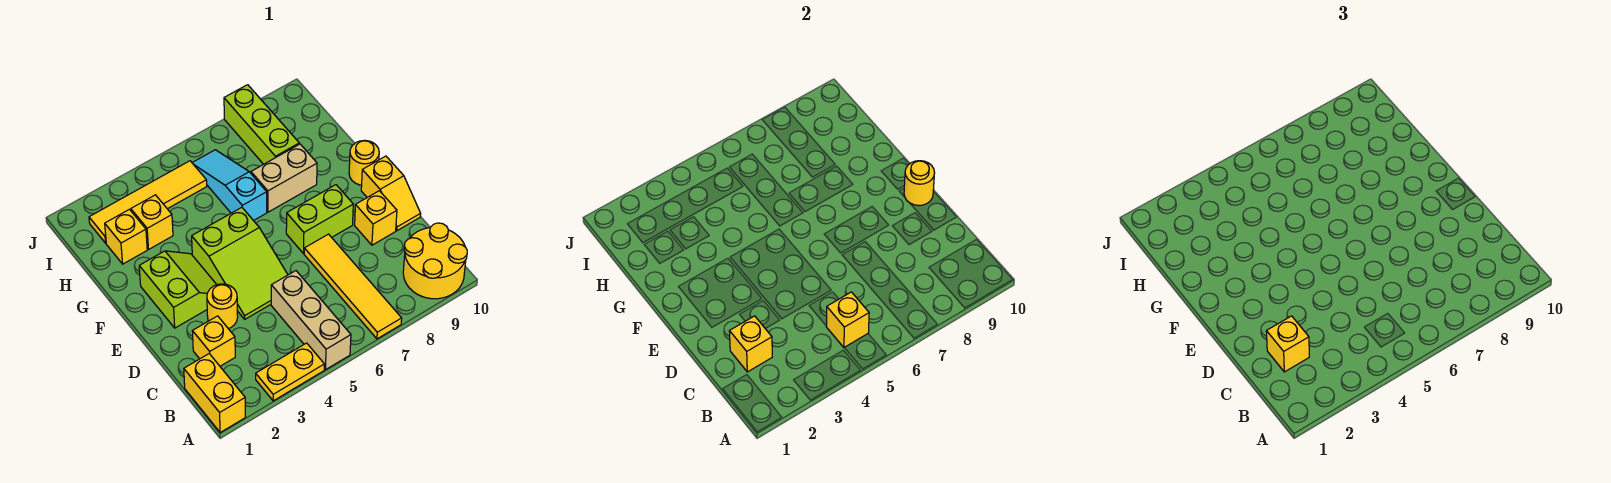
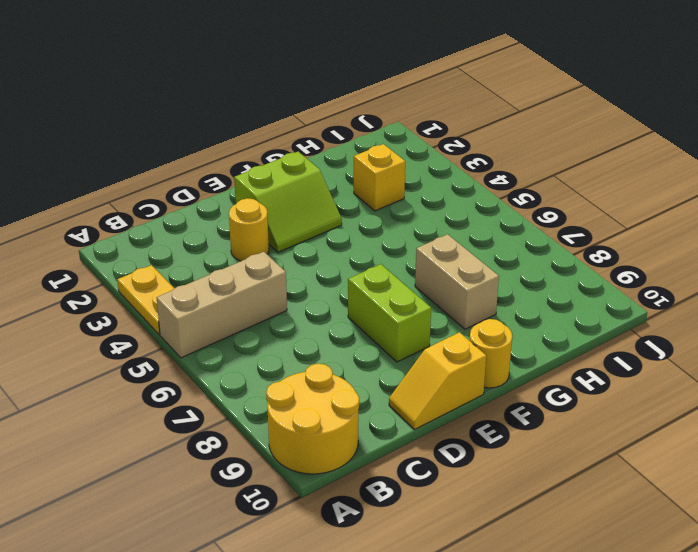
none -> yellow 1x2 brick [184,354,245,433]
none -> yellow 1x4 tile [304,234,402,339]
none -> yellow 1x1 brick [192,316,235,366]

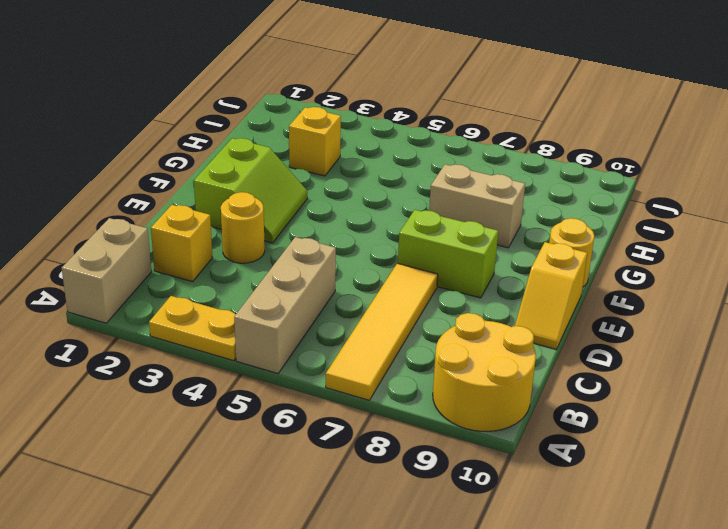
tan 1x2 brick [62,218,151,323] -> yellow 1x2 brick [184,354,245,433]
none -> lime 2x3 slope [192,207,288,319]
none -> yellow 1x1 brick [355,191,397,245]
none -> cyan 1x3 slope [192,150,267,221]

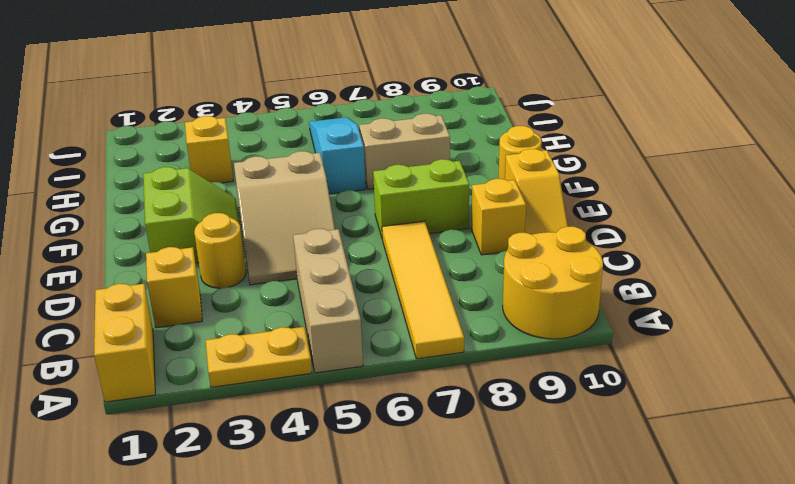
tan 2x3 slope [234,151,335,285] -> lime 2x3 slope [192,207,288,319]
none -> yellow 1x1 brick [105,209,147,264]
none -> lime 1x3 brick [224,85,299,164]
none -> yellow 1x4 tile [89,161,207,243]

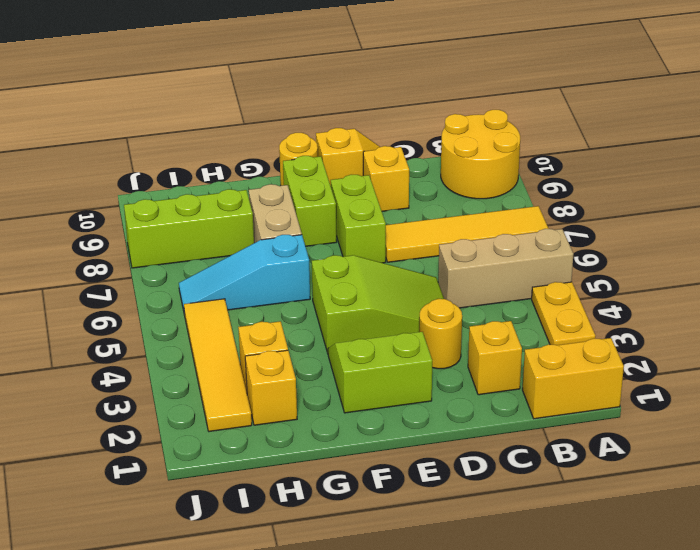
lime 1x2 brick [283,156,337,246] -> none
none -> yellow 1x1 brick [826,292,869,348]
none -> yellow 1x1 brick [729,316,772,372]
none -> yellow 1x1 round brick [904,161,935,206]

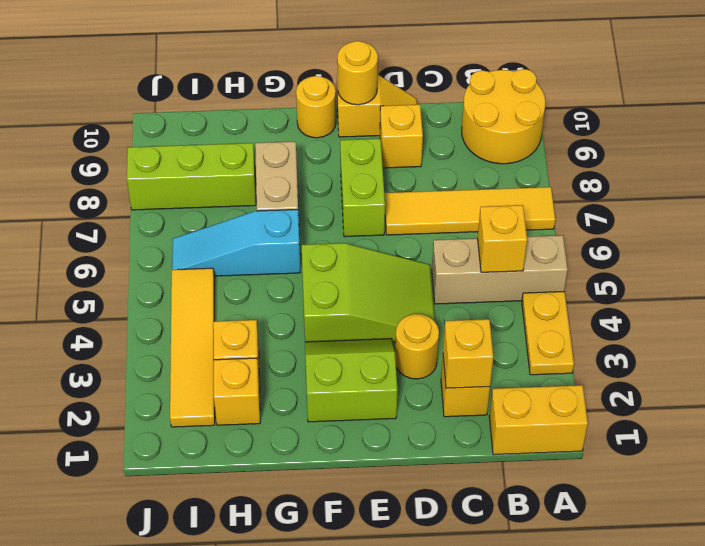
none -> yellow 1x1 brick [1266,316,1309,372]

